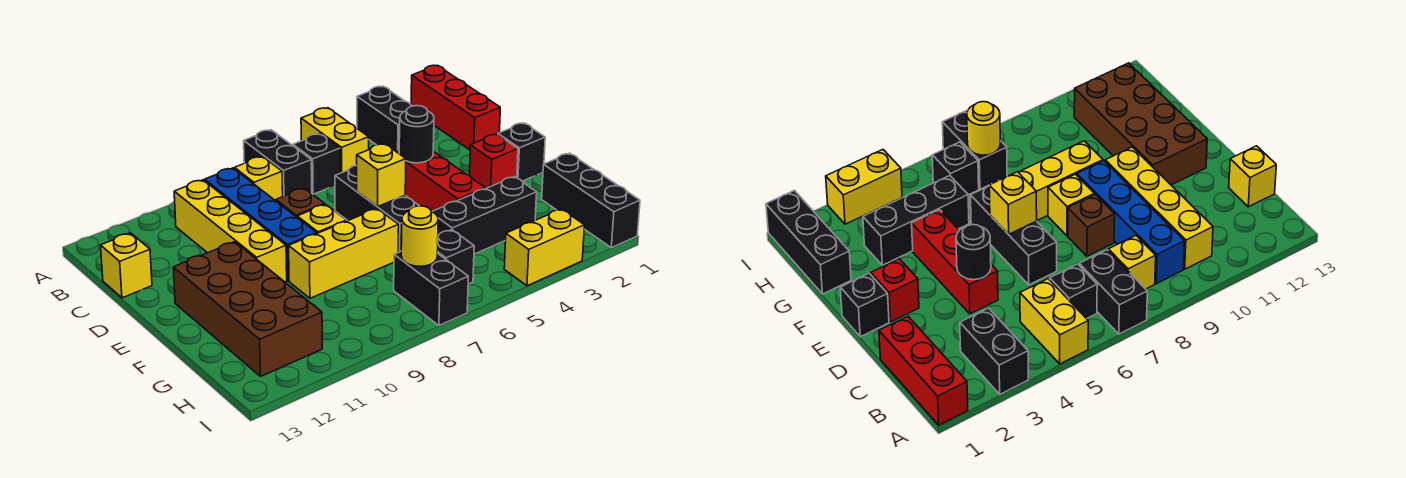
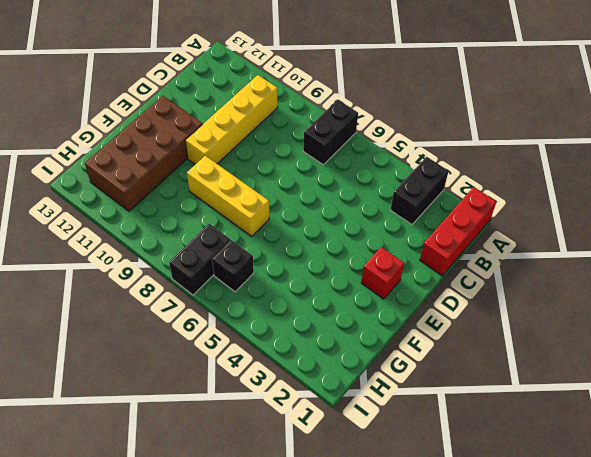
none -> yellow 1x2 brick [301,108,369,173]
none -> black 1x1 brick [293,134,340,194]
none -> yellow 1x1 brick [234,156,283,201]

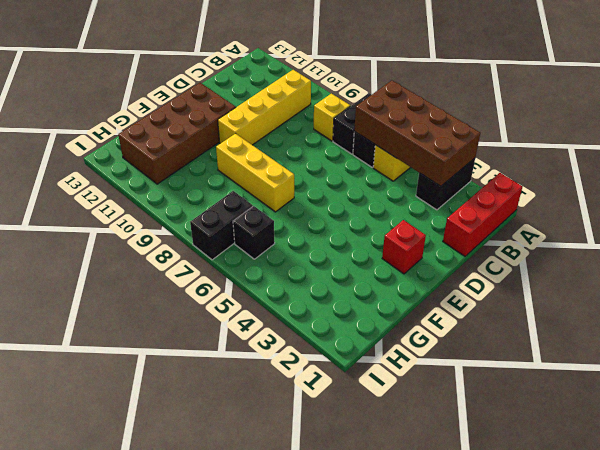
brown 2x4 brick [354,81,480,186] -> none
none -> blue 1x4 brick [205,168,317,281]
none -> yellow 1x1 brick [101,233,152,298]
none -> red 1x3 brick [396,150,485,211]

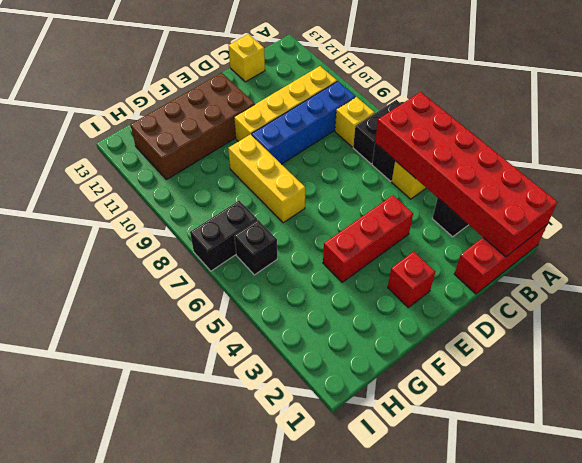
red 2x6 brick [375,92,557,257] -> none
none -> black 1x3 brick [335,165,419,252]
none -> brown 1x1 brick [276,188,325,217]
none -> black 1x1 brick [498,123,545,181]

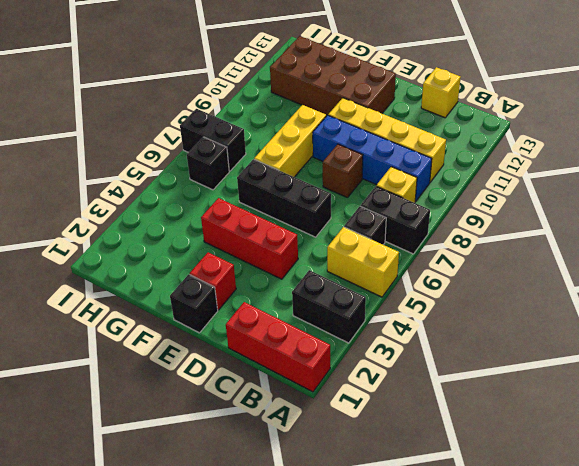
none -> yellow 1x1 brick [297,204,347,233]
none -> black 1x3 brick [542,153,640,248]
none -> black 1x3 brick [432,177,537,254]

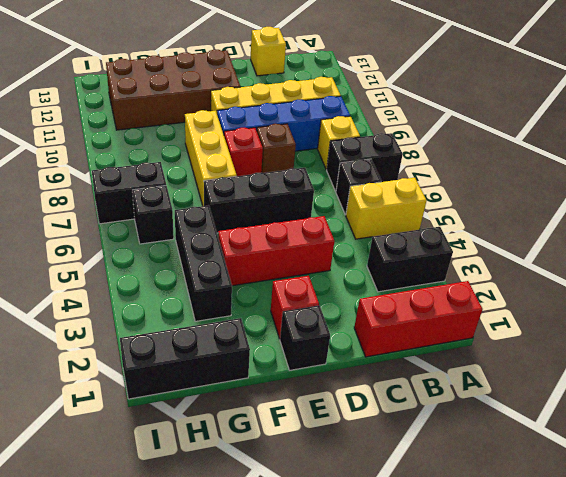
red 1x1 brick [224,128,263,176] -> yellow 1x1 brick [297,204,347,233]
none -> yellow 1x2 brick [504,209,585,286]
none -> black 1x1 round brick [399,106,434,163]
none -> yellow 1x1 brick [357,144,406,207]

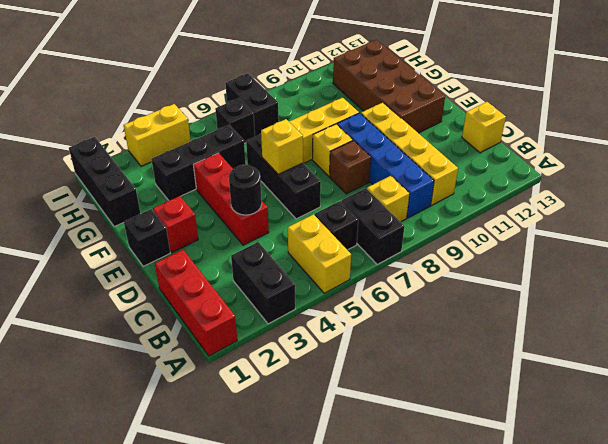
none -> yellow 1x1 round brick [401,206,438,266]

